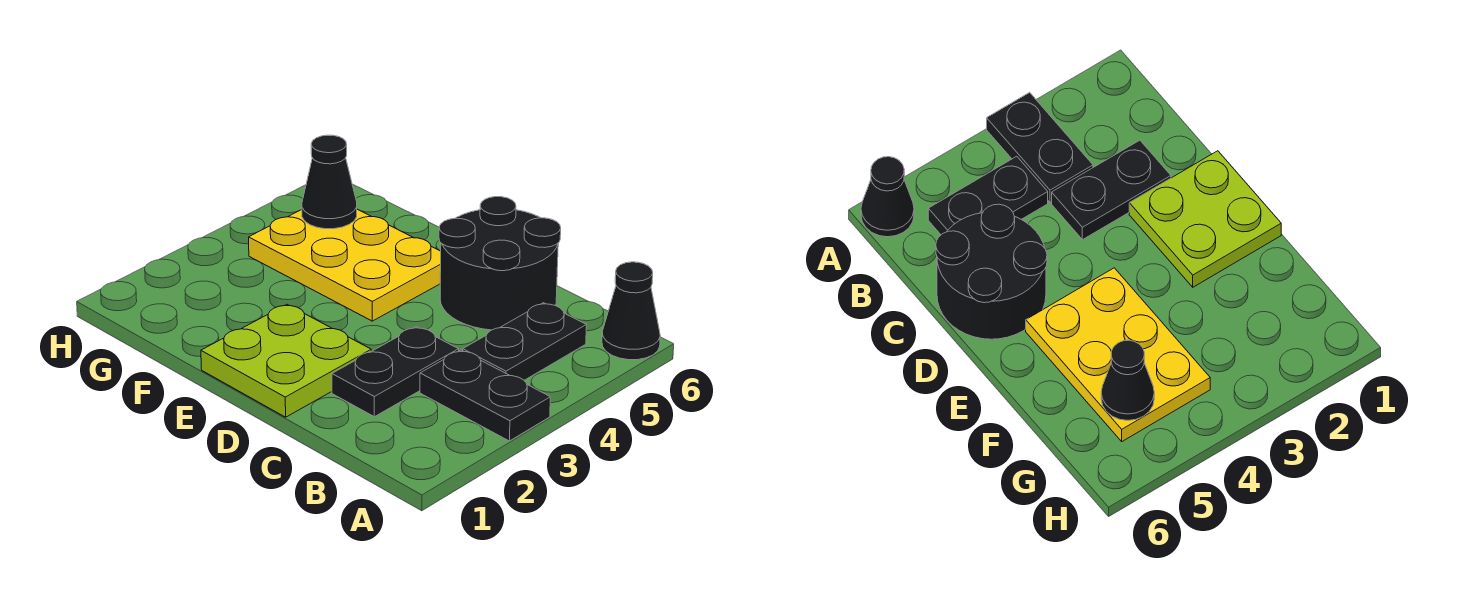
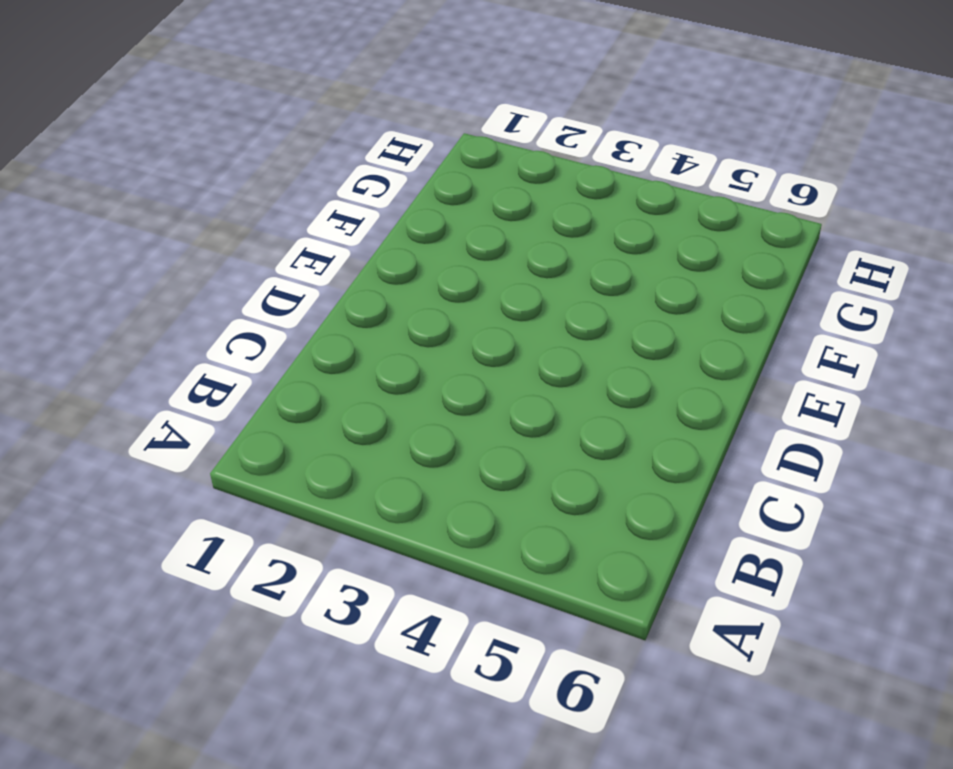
none -> black 1x2 plate [420,350,550,441]
none -> black 1x1 cone [602,262,660,360]

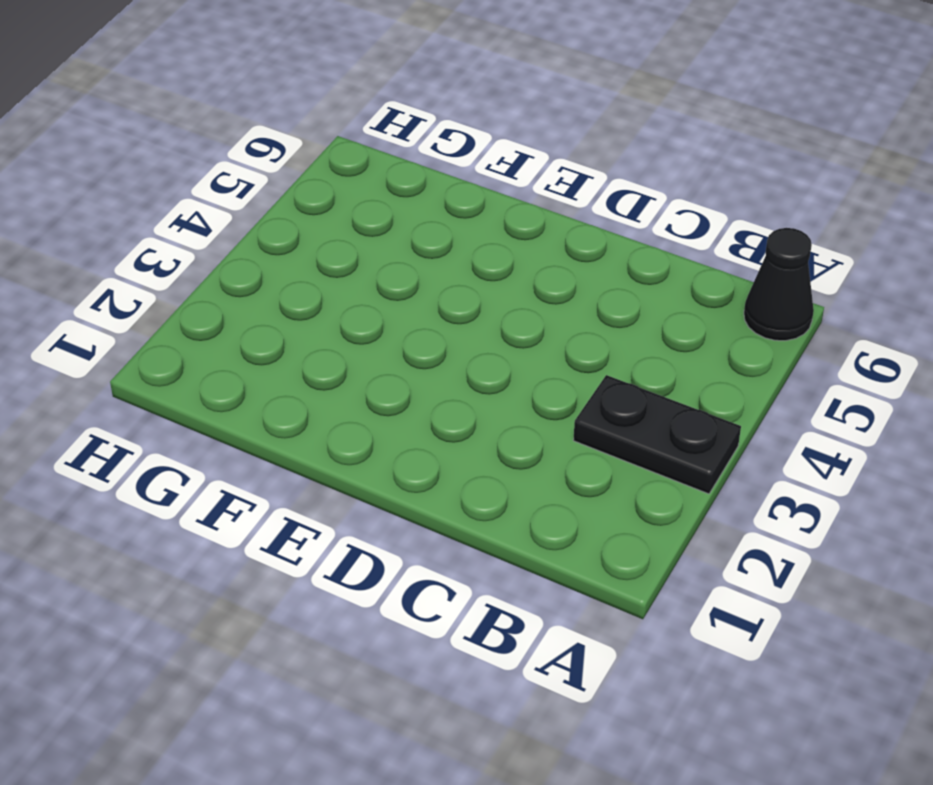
none -> black 1x2 plate [463,303,587,380]
none -> black 1x2 plate [332,327,459,417]

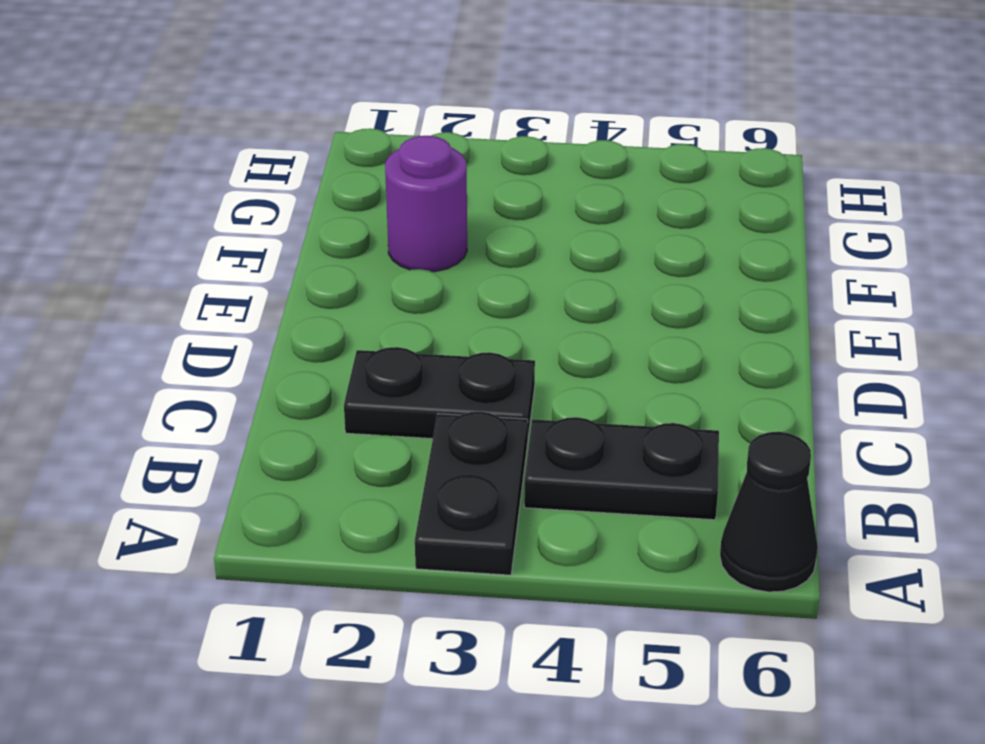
purple 1x1 round brick [385,136,467,272] -> none
none -> black 2x2 round brick [439,197,561,330]
none -> lime 2x2 plate [201,304,371,417]

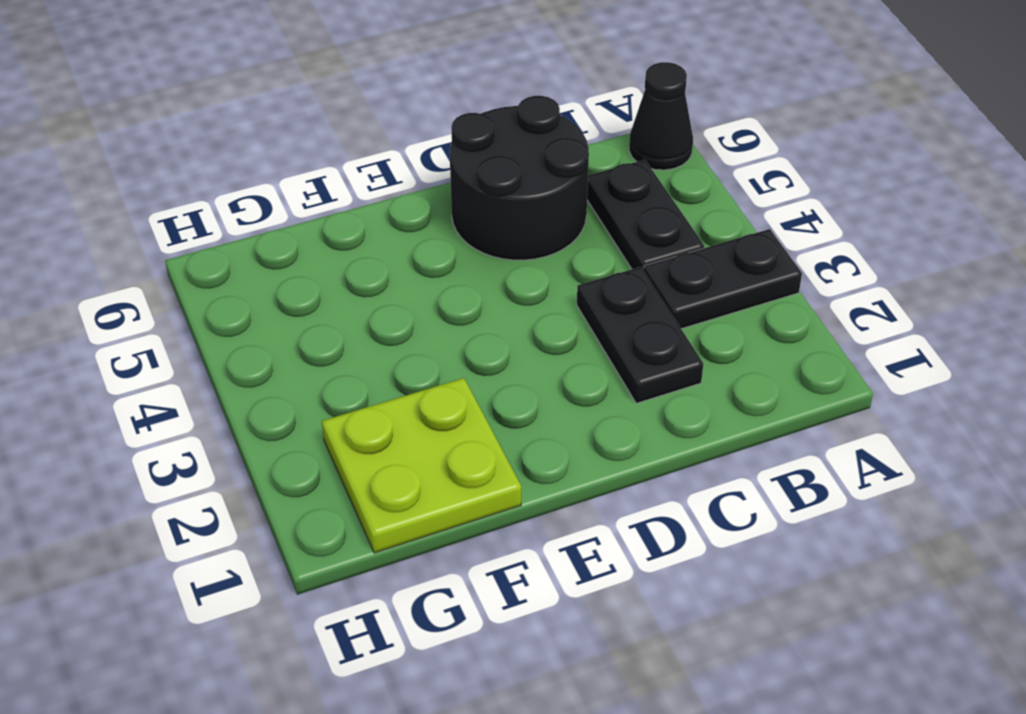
lime 2x2 plate [322,378,521,553] -> lime 2x2 plate moved to [201,304,371,417]
none -> yellow 2x3 plate [249,209,441,321]
none -> black 1x1 cone [302,135,357,229]

